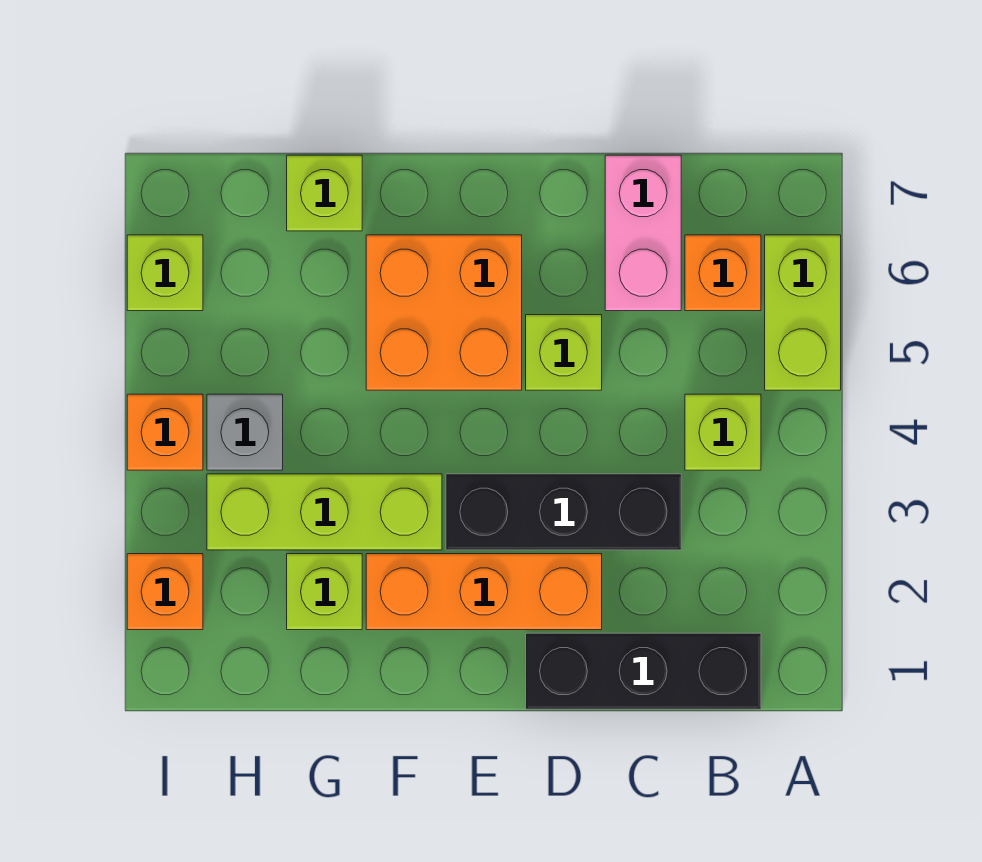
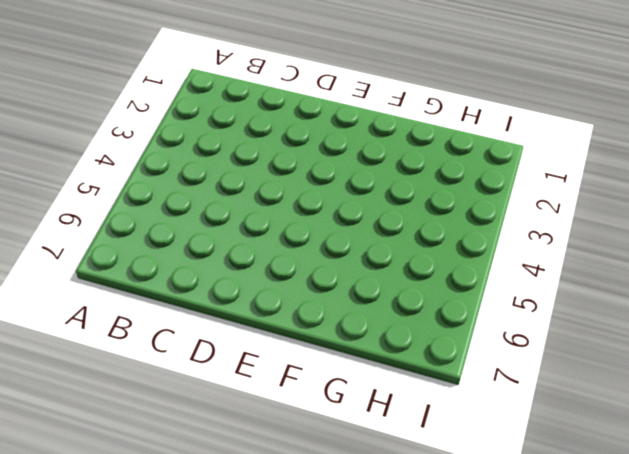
none -> lime 1x2 brick [765,235,841,390]
none -> black 1x3 brick [526,633,761,709]
none -> lime 1x1 brick [685,394,761,470]

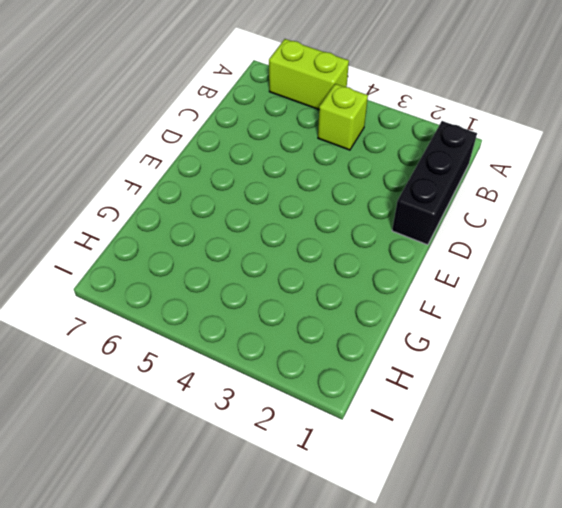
none -> orange 1x1 brick [685,235,761,311]
none -> black 1x3 brick [446,474,681,550]
none -> pink 1x2 brick [605,155,681,311]

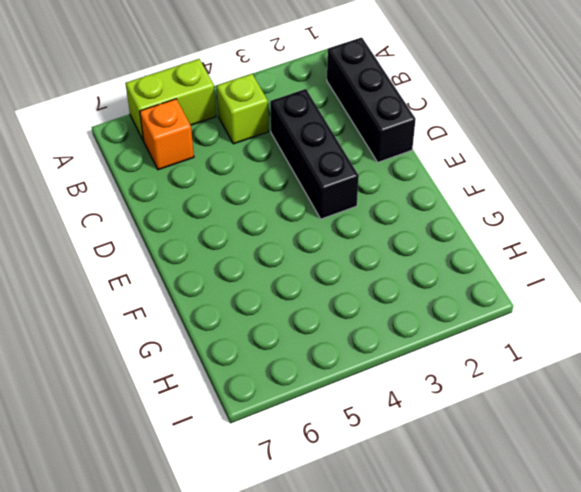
none -> pink 1x2 brick [605,155,681,311]
none -> orange 1x3 brick [366,554,602,630]
none -> lime 1x1 brick [526,315,602,390]

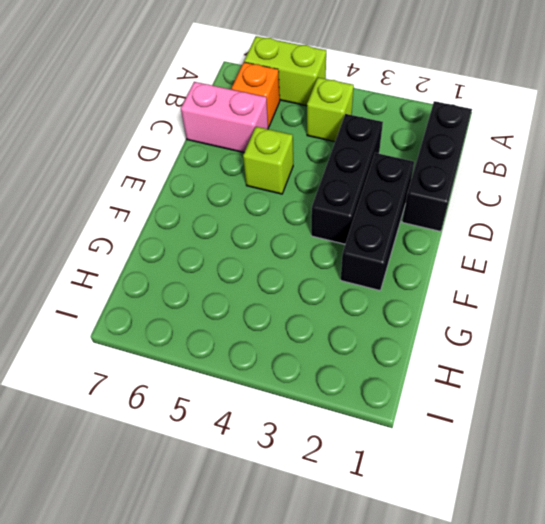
black 1x3 brick [341,153,414,290] -> orange 1x3 brick [366,554,602,630]
none -> orange 2x2 brick [366,235,522,390]
none -> lime 1x3 brick [207,474,442,550]
none -> lime 1x1 brick [287,554,362,630]

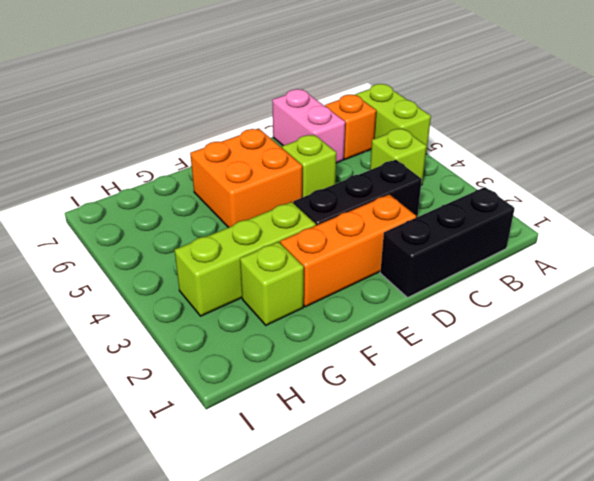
none -> lime 1x1 brick [287,155,362,231]
none -> grey 1x1 brick [207,394,283,470]
none -> orange 1x1 brick [127,554,203,630]

